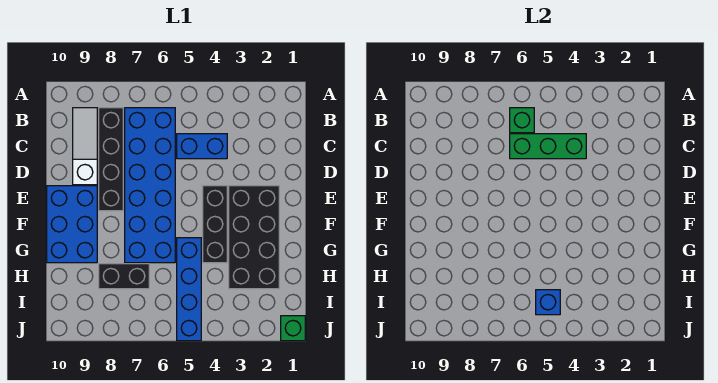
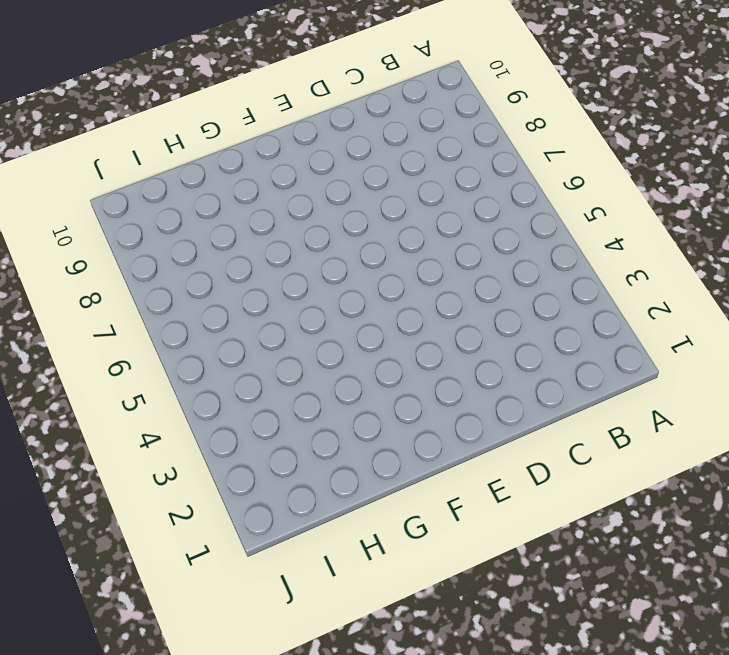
none -> blue 2x6 brick [125,108,175,263]
none -> black 1x4 brick [99,108,123,211]
none -> white 1x3 slope [73,108,97,185]

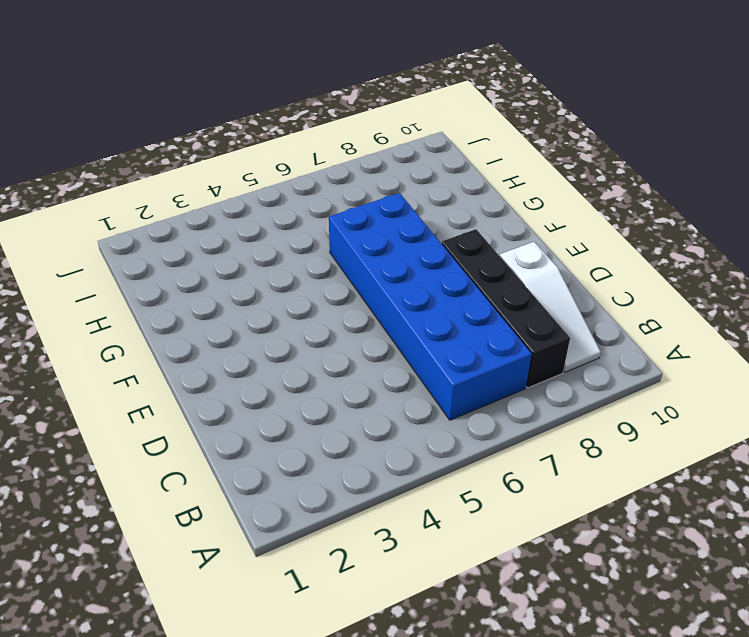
none -> blue 1x2 brick [177,134,227,159]
none -> black 2x4 brick [229,186,279,289]
none -> black 1x3 brick [203,186,227,263]

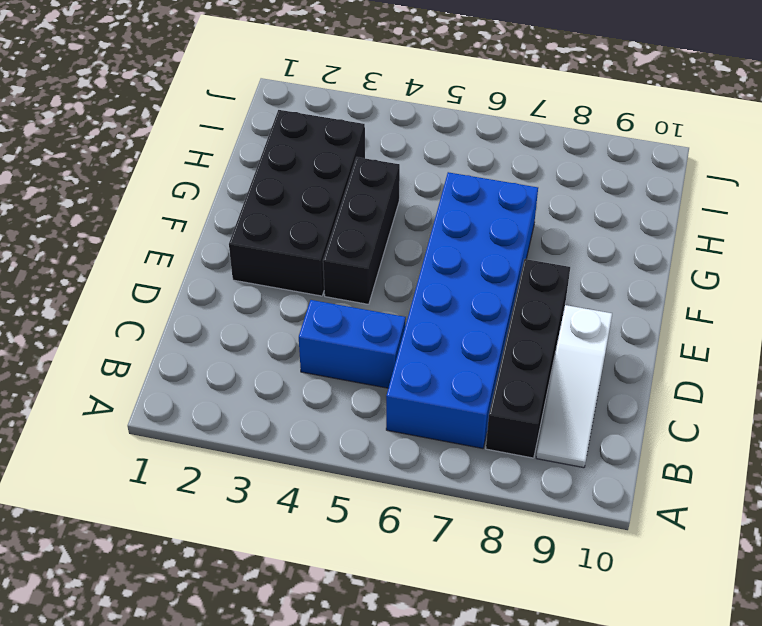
none -> blue 2x3 brick [47,186,97,263]
none -> blue 1x4 brick [177,238,201,341]
none -> black 1x2 brick [99,264,149,289]

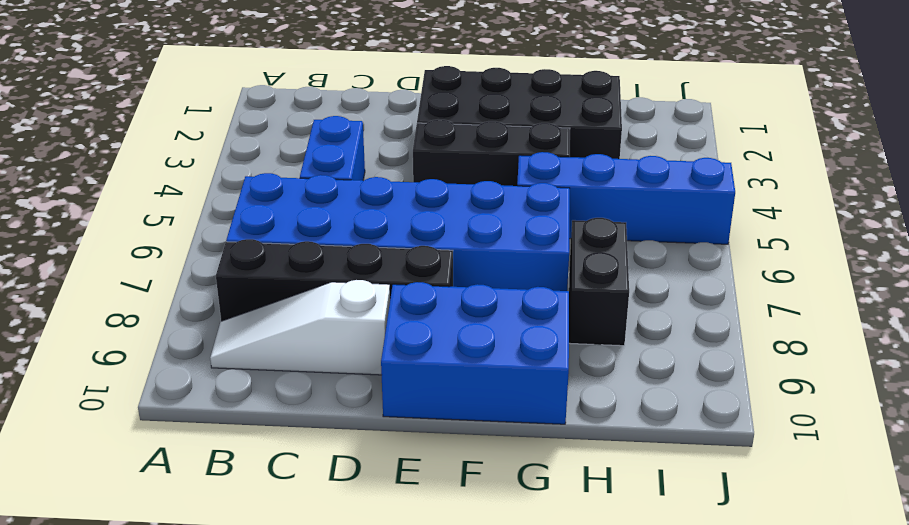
none -> green 1x1 brick [281,316,305,341]
none -> green 1x1 brick [510,108,534,133]
none -> green 1x3 brick [510,134,586,159]

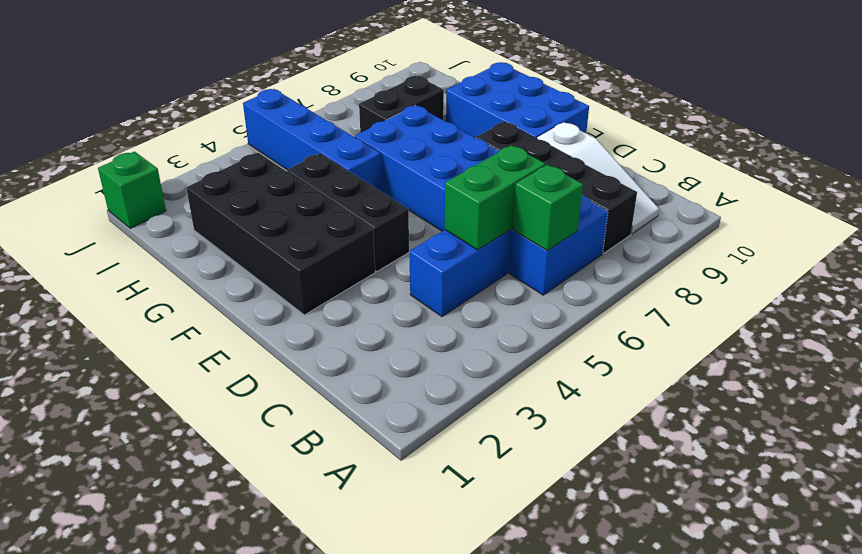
green 1x2 brick [445,145,545,250] -> green 1x3 brick [510,134,586,159]
none -> blue 1x1 brick [536,290,560,315]

